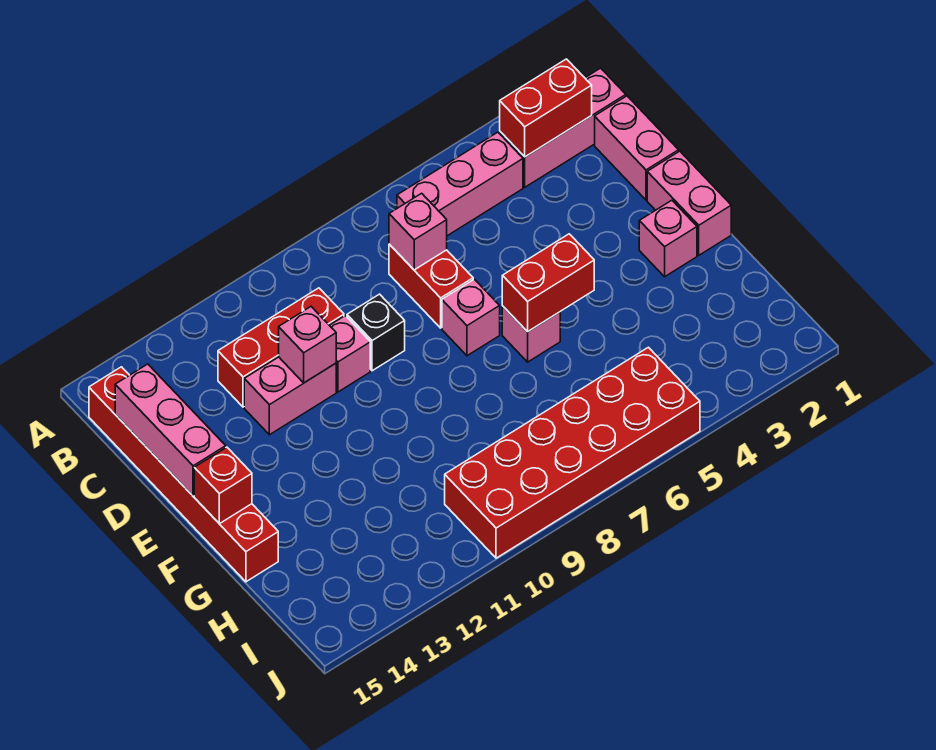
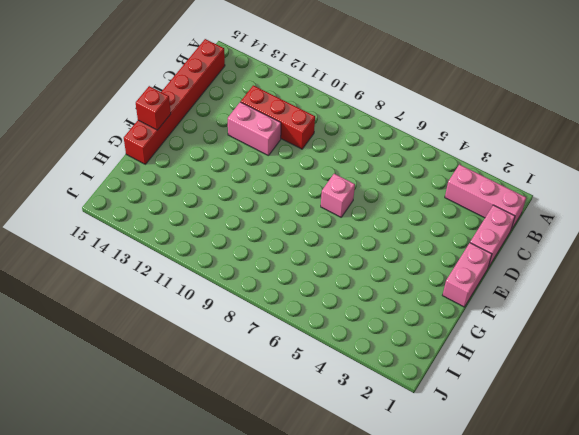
none -> pink 1x3 brick [397,132,523,236]
none -> red 1x2 brick [389,244,473,328]
none -> black 1x1 brick [347,294,405,371]

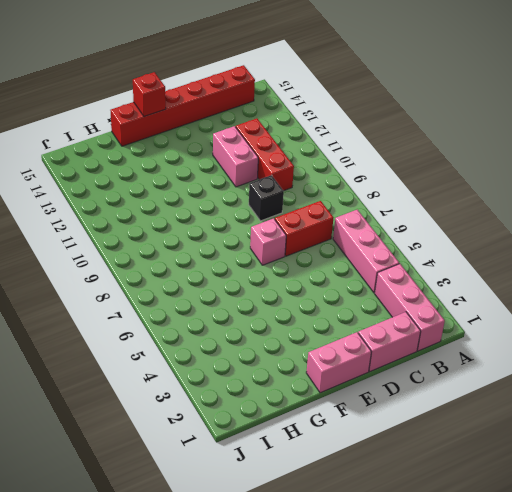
none -> pink 1x1 brick [329,316,370,392]
none -> pink 1x1 brick [639,200,697,277]
none -> pink 1x1 brick [502,306,560,362]

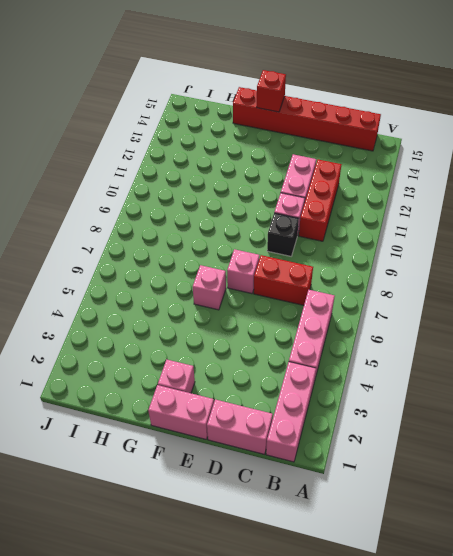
none -> red 2x6 brick [445,347,700,558]
none -> red 1x2 brick [500,59,592,157]
none -> pink 1x1 brick [389,193,447,270]

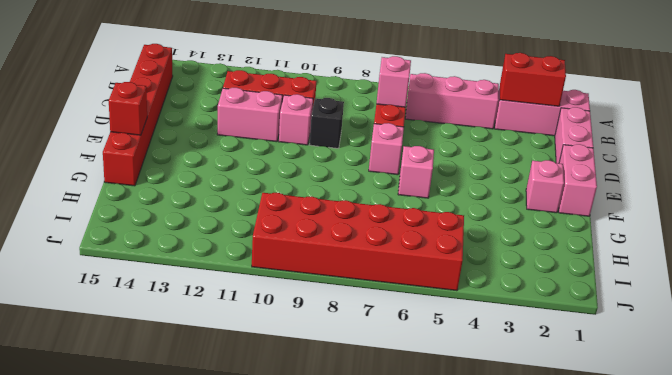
none -> pink 1x3 brick [115,364,226,496]
none -> pink 1x1 brick [279,307,336,383]
none -> red 1x2 brick [502,234,594,332]

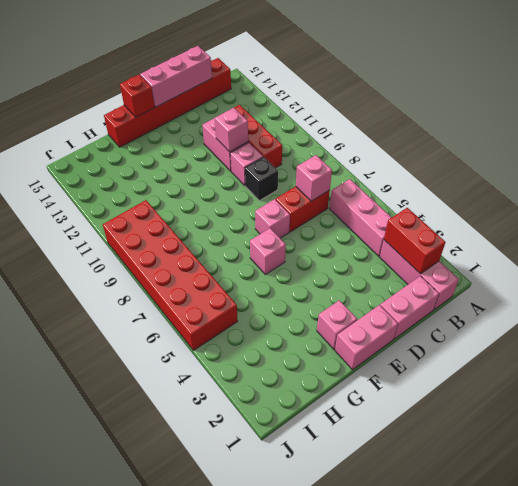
none -> red 1x2 brick [502,234,594,332]

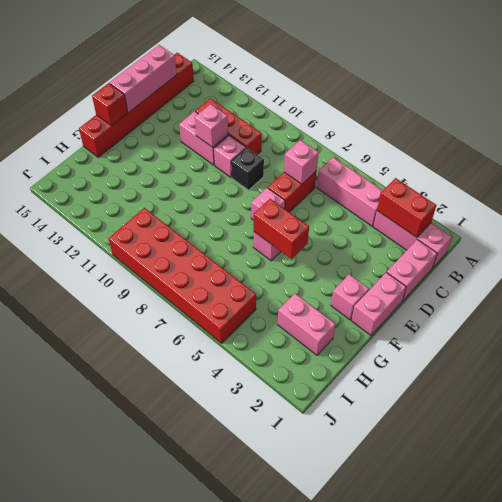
pink 1x2 brick [278,294,336,355] -> none

